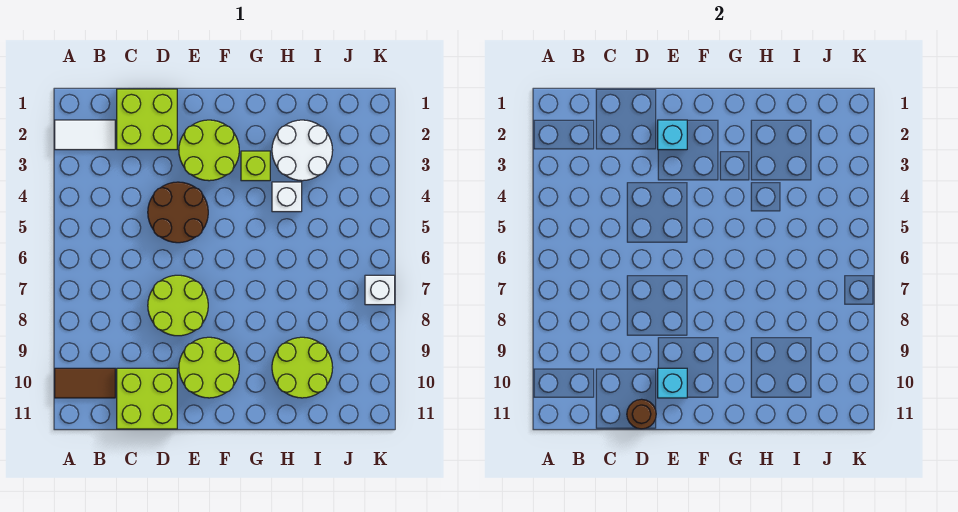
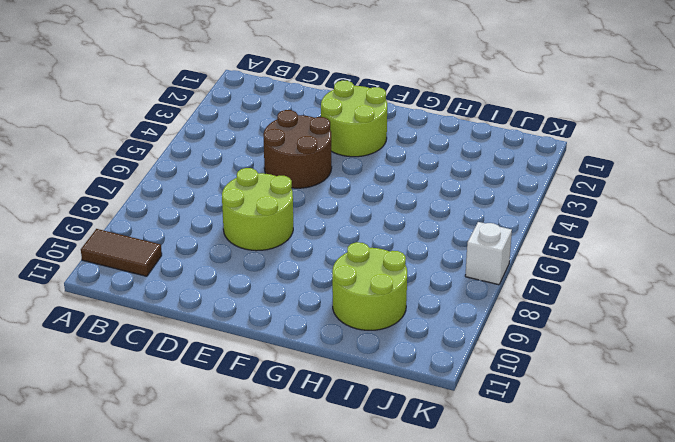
none -> white 1x2 tile [55,120,115,150]
none -> lime 2x2 brick [117,89,177,150]
none -> lime 2x2 brick [117,368,177,429]

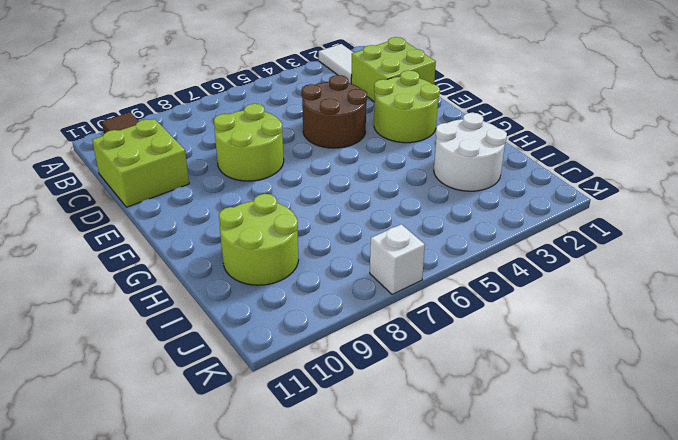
none -> lime 2x2 round brick [179,337,239,398]
none -> lime 1x1 brick [241,151,270,181]
none -> white 1x1 brick [272,182,302,212]

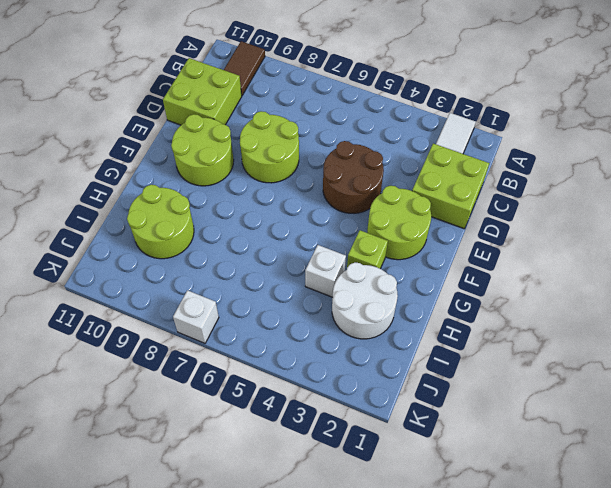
none -> brown 1x1 round brick [627,399,656,429]
none -> cyan 1x1 brick [658,120,687,150]
none -> cyan 1x1 brick [658,368,687,398]

